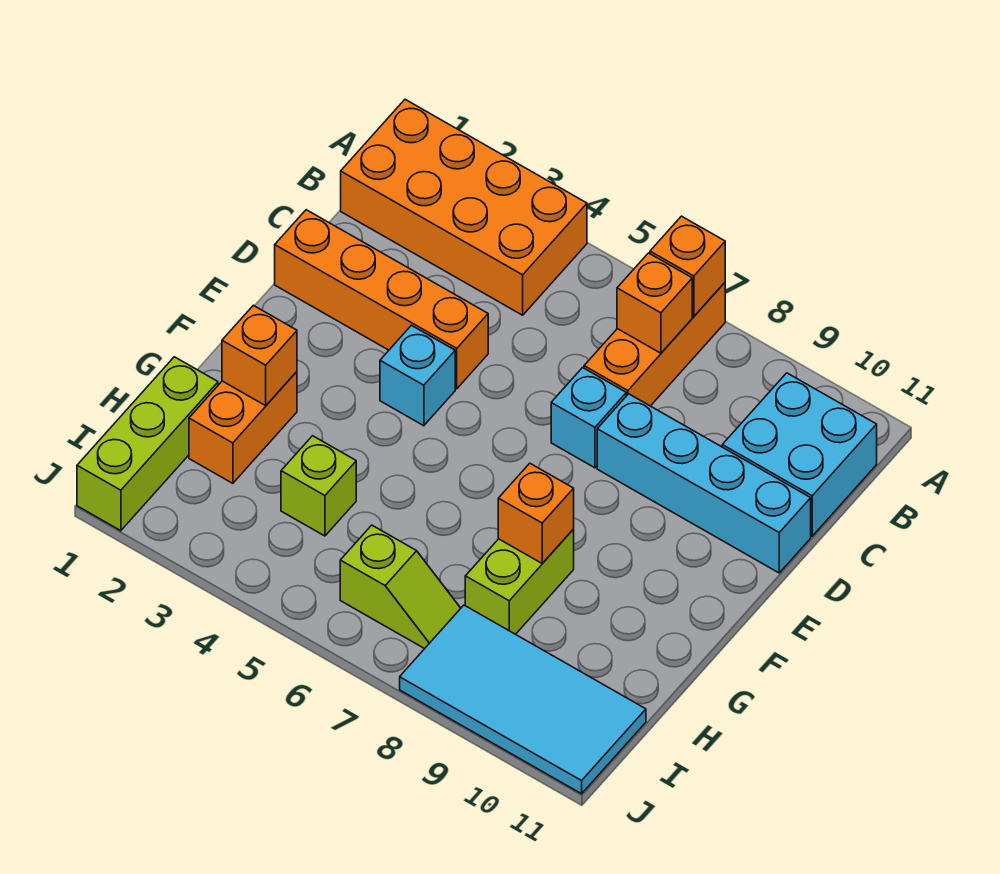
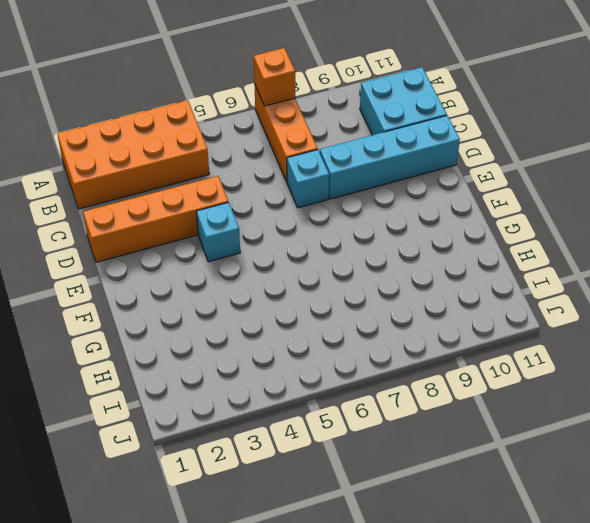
none -> orange 1x2 brick [189,372,297,483]
none -> lime 1x2 brick [465,529,574,634]
none -> lime 1x3 brick [77,357,218,531]

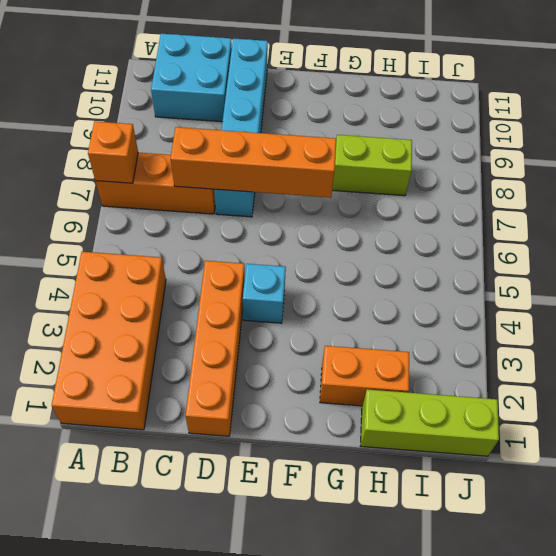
orange 1x4 brick [170,127,336,198] -> none
none -> lime 1x1 brick [281,436,356,536]
none -> lime 1x2 slope [340,525,461,649]
none -> cyan 2x4 tile [400,605,646,794]

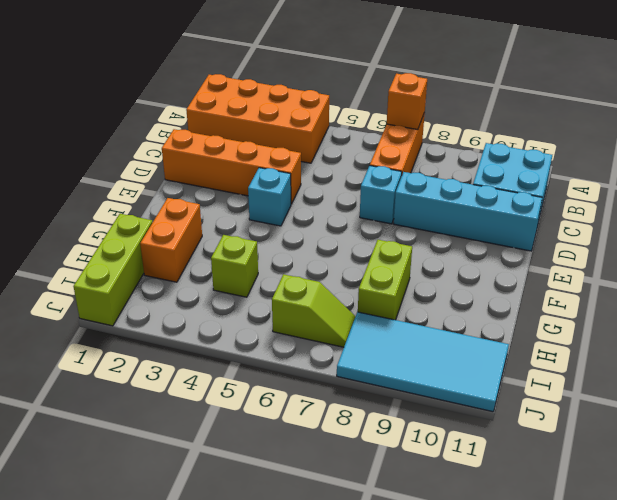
none -> orange 1x1 brick [617,253,692,353]
none -> orange 1x1 brick [222,305,297,406]
none -> orange 1x1 brick [498,463,574,563]

